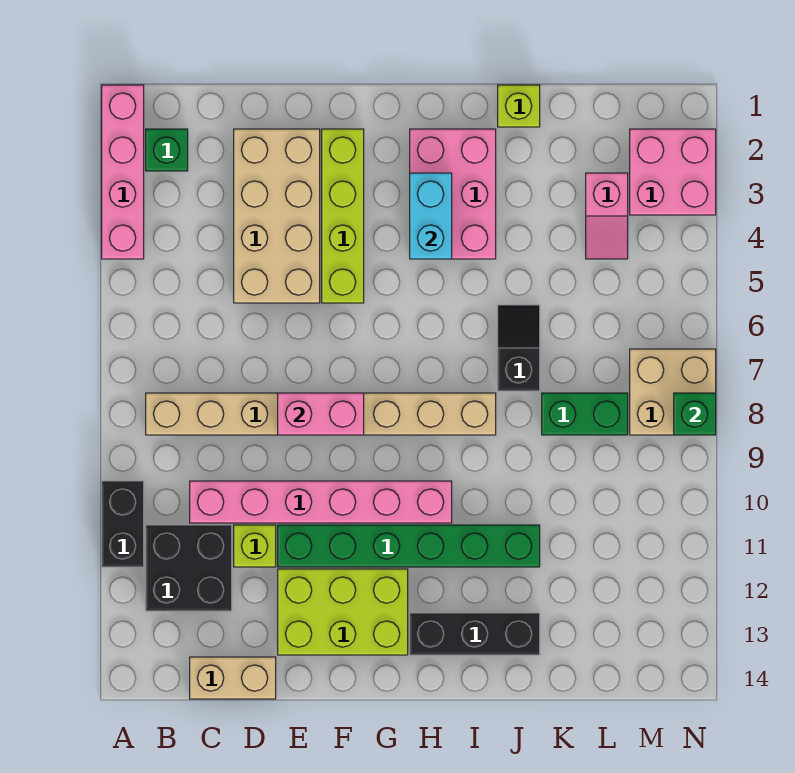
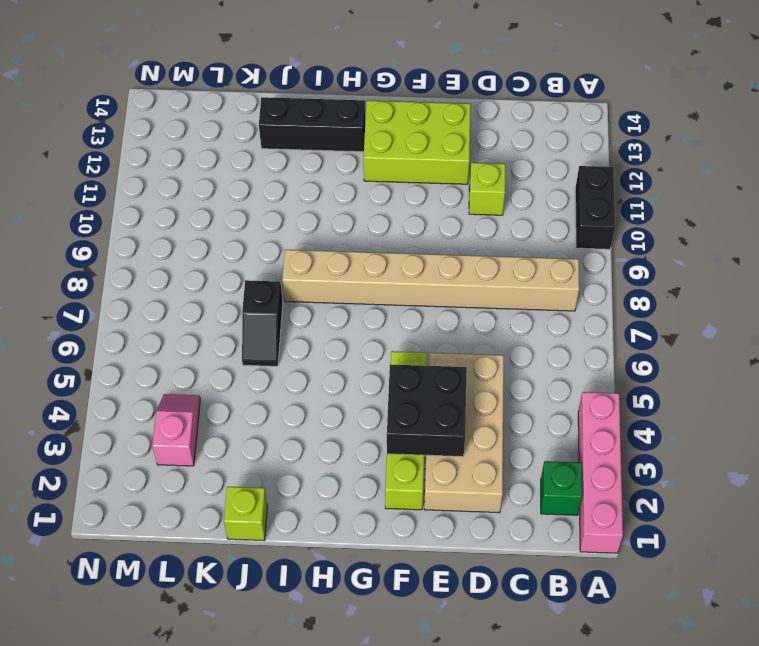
black 2x2 brick [387,364,467,457] -> black 2x2 brick moved to [146,525,232,611]
none -> pink 1x6 brick [190,481,452,523]
none -> tan 1x2 brick [190,657,276,699]
none -> green 1x6 brick [278,525,540,567]

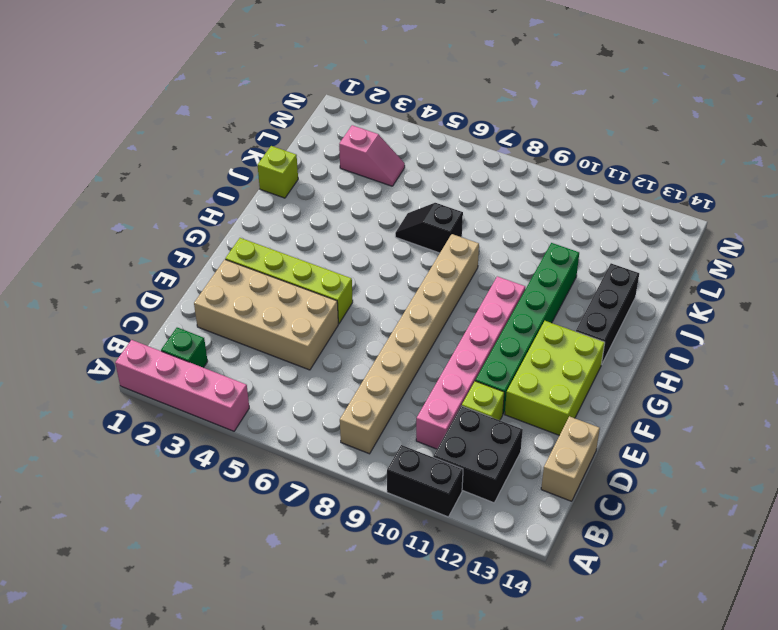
none -> pink 2x3 brick [410,129,496,259]
none -> green 1x2 brick [542,393,628,435]
none -> pink 2x2 brick [630,129,716,215]

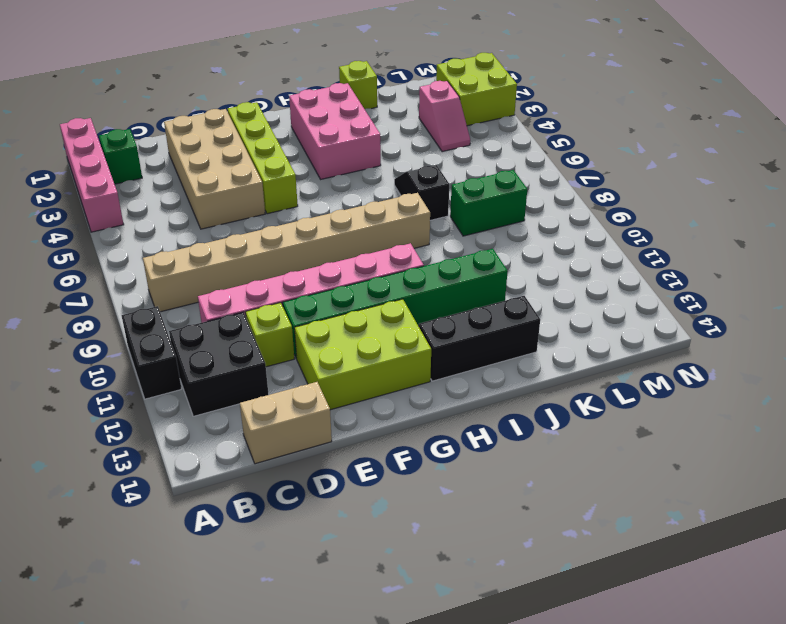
lime 2x2 brick [436,53,517,126] -> pink 2x2 brick [630,129,716,215]
none -> tan 2x2 brick [630,349,716,435]
none -> pink 1x2 brick [278,393,364,435]
none -> cyan 1x2 brick [410,173,452,259]

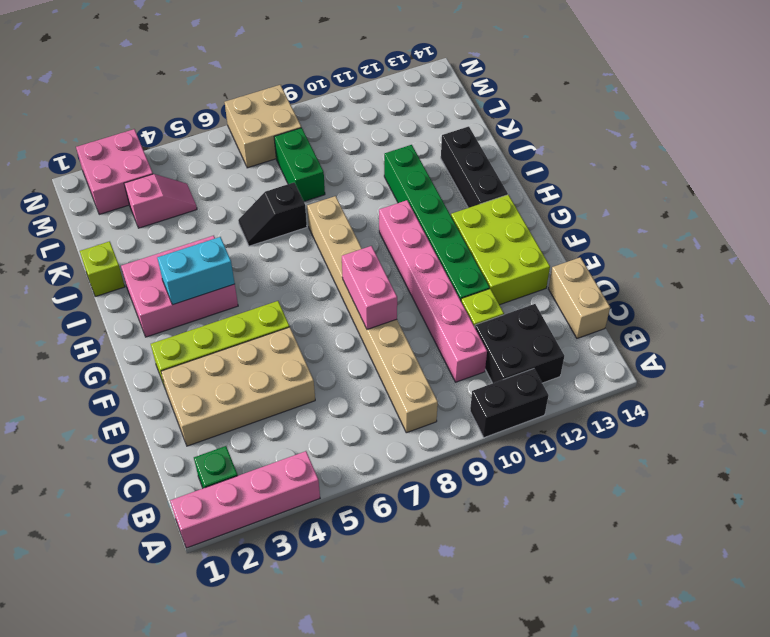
none -> green 1x1 brick [674,393,716,435]

